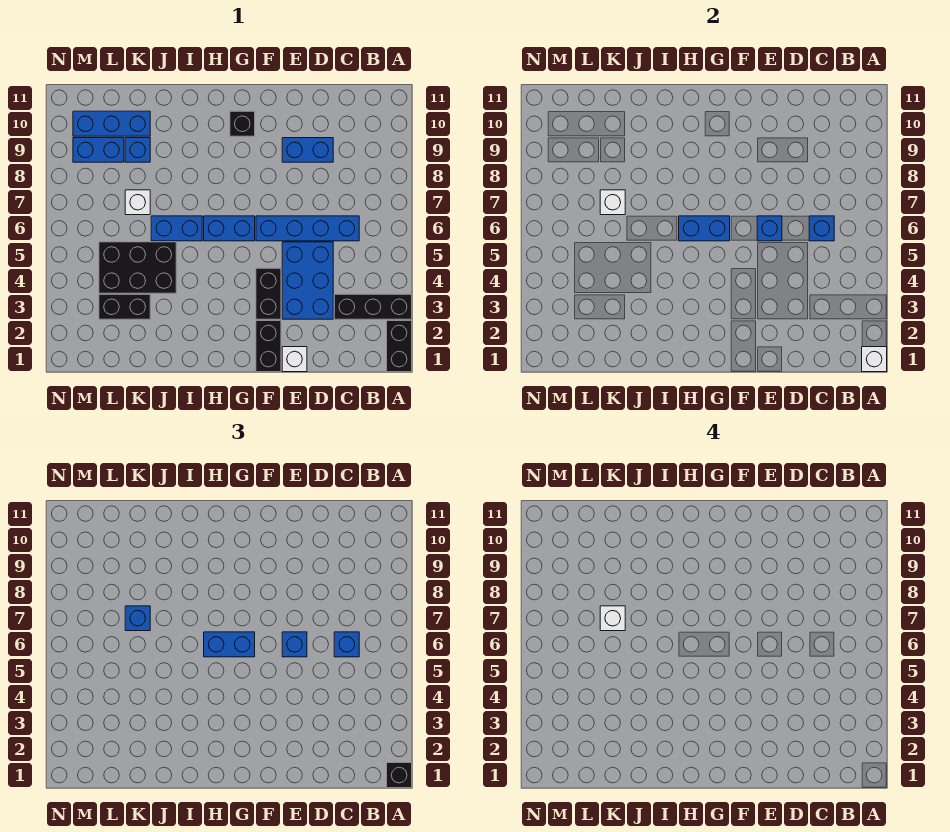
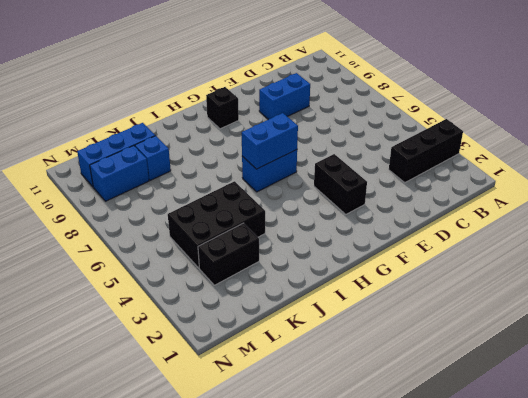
none -> black 1x2 brick [387,321,412,372]
none -> blue 1x4 brick [256,216,359,241]
none -> blue 2x3 brick [282,242,333,319]

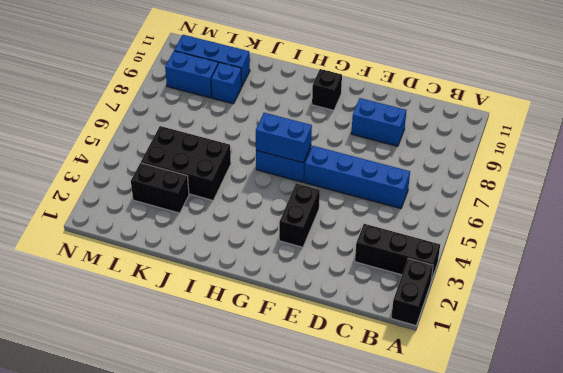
none -> blue 2x3 brick [282,242,333,319]
none -> white 1x1 brick [282,347,307,372]
none -> black 1x2 brick [256,321,281,372]

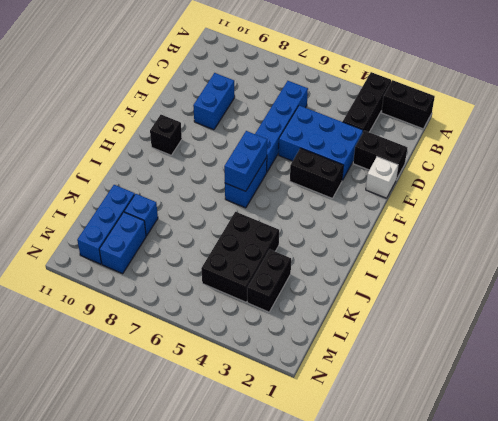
black 1x2 brick [353,131,407,180] -> black 1x2 brick moved to [256,321,281,372]
none -> blue 1x2 brick [151,216,202,241]
none -> white 1x1 brick [125,190,150,215]
none -> white 1x1 brick [862,347,887,372]

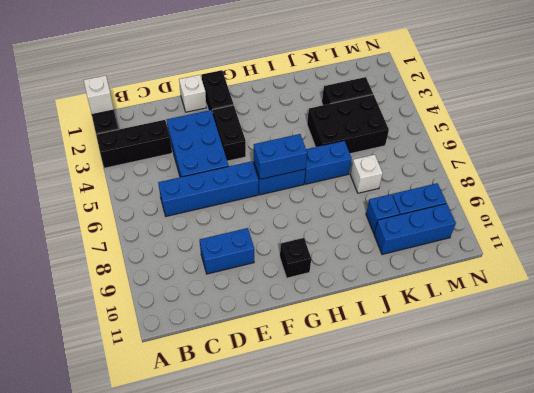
none -> blue 1x1 brick [809,216,834,241]
none -> blue 1x1 brick [757,216,782,241]
none -> white 1x1 brick [600,190,625,215]

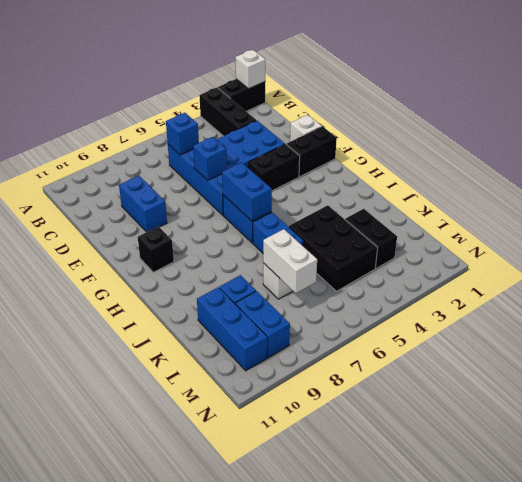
white 1x2 brick [263,229,317,293] -> white 1x1 brick [600,190,625,215]
none -> black 1x1 brick [387,763,412,788]
none -> blue 1x1 brick [334,632,359,657]
none -> blue 1x1 brick [282,632,307,657]

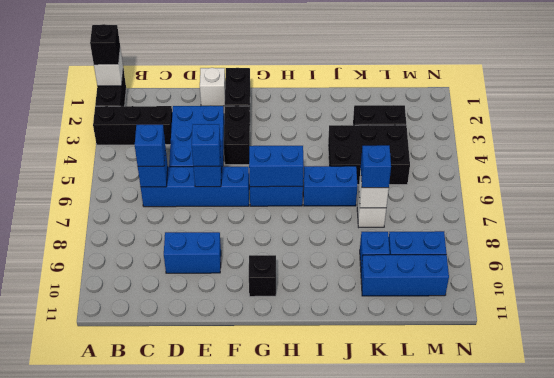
none -> blue 1x2 brick [204,632,255,657]
none -> white 1x1 brick [600,606,625,631]

